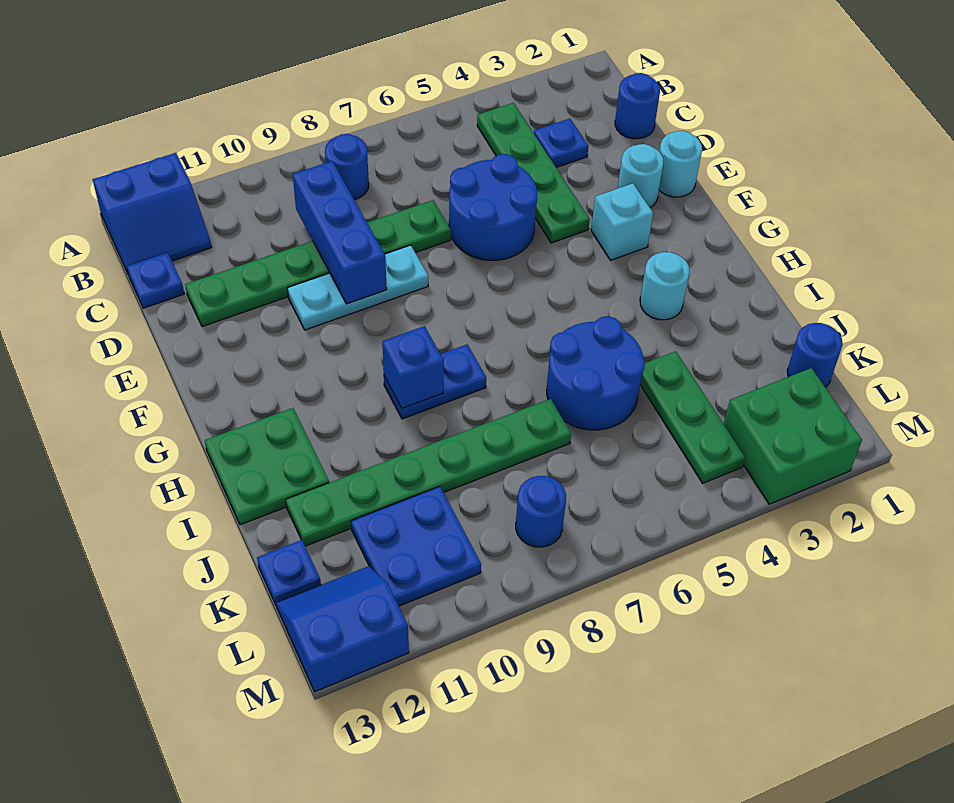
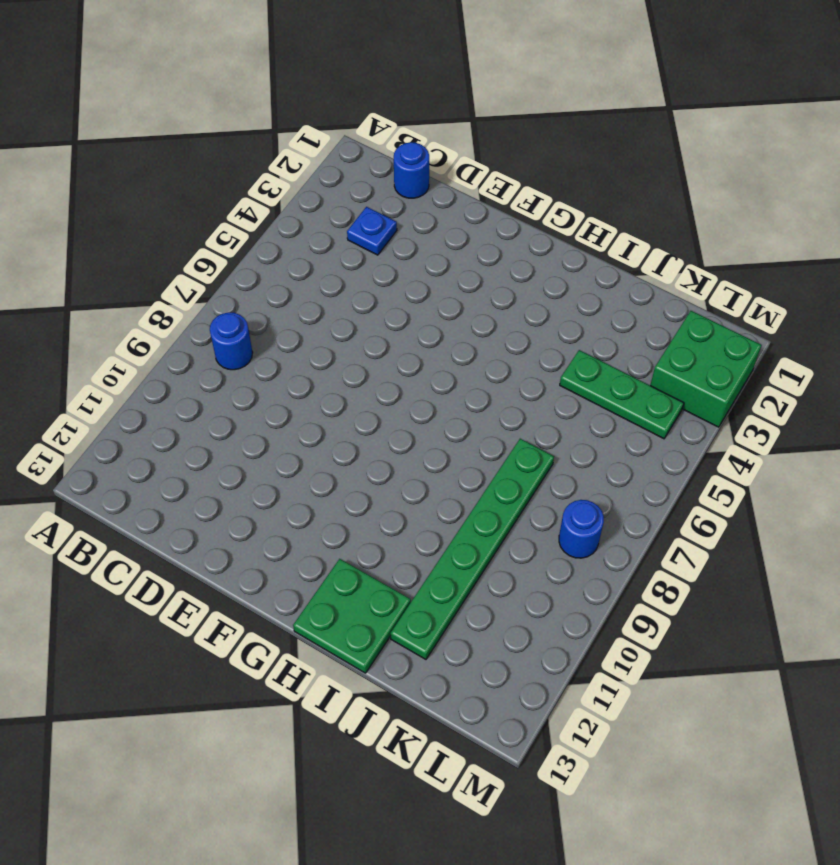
none -> blue 2x2 slope [93,153,212,275]
none -> green 1x4 plate [477,103,590,243]
none -> blue 1x1 plate [127,253,184,308]

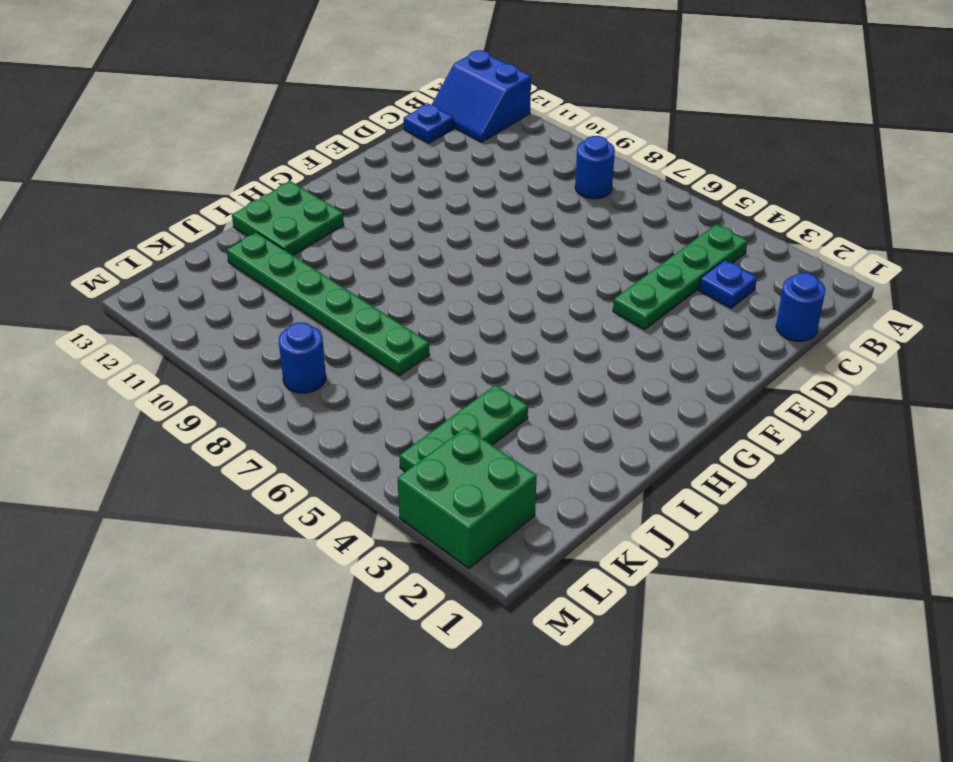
none -> blue 2x2 round brick [449,154,537,260]
none -> green 1x6 plate [185,200,451,327]
none -> cyan 1x1 round brick [659,131,702,197]

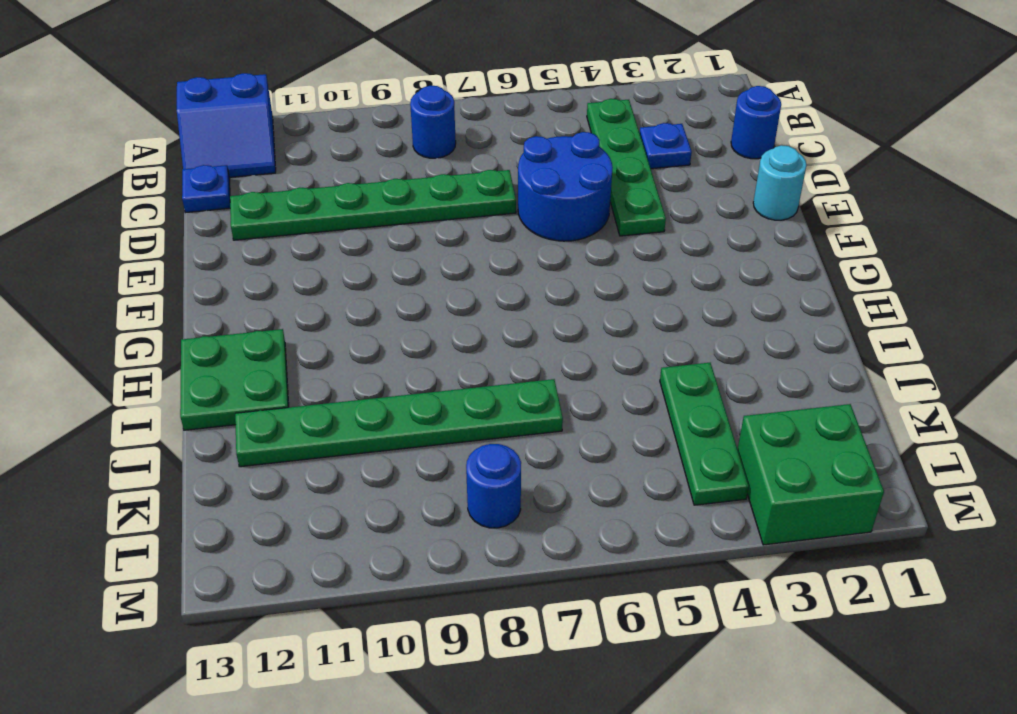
none -> cyan 1x1 round brick [617,144,663,207]
none -> cyan 1x3 plate [287,245,428,330]
none -> cyan 1x1 brick [591,183,653,260]

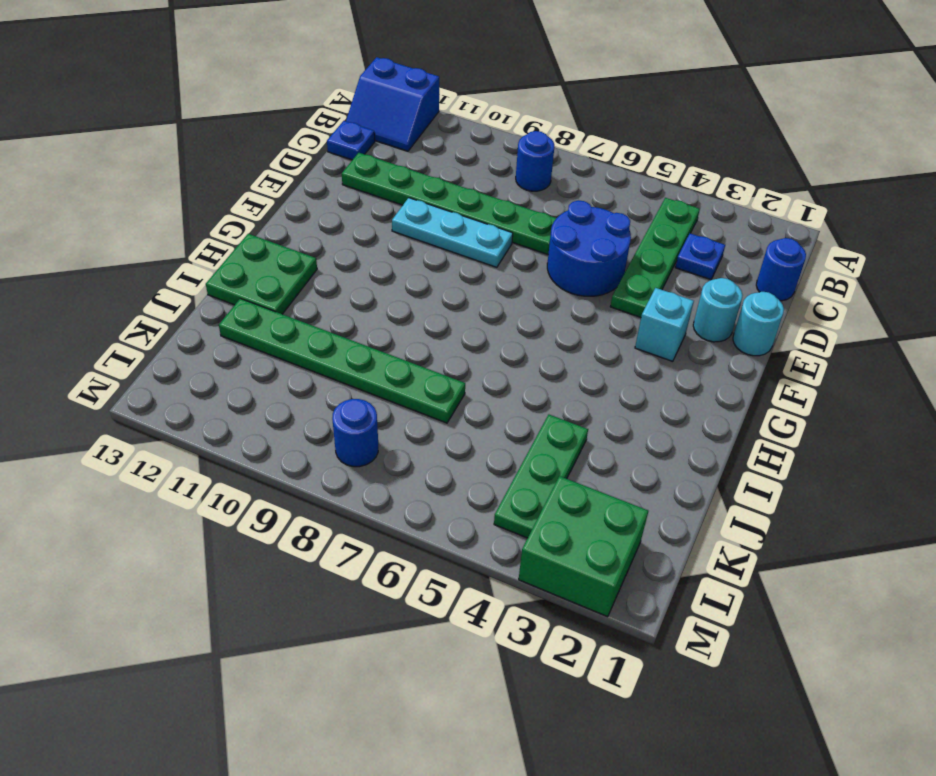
none -> cyan 1x1 round brick [640,252,689,320]
none -> blue 1x2 plate [384,344,486,419]
none -> blue 2x2 round brick [547,316,645,430]

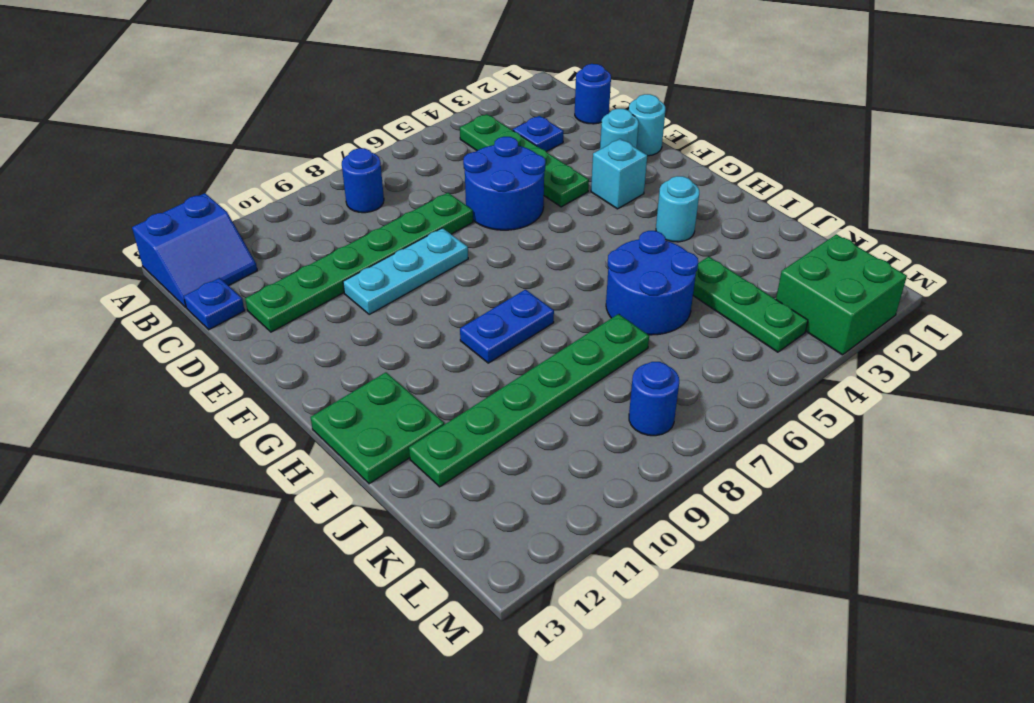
none -> blue 1x1 round brick [787,323,843,387]
none -> blue 2x2 plate [351,487,481,606]
none -> blue 1x1 plate [257,540,321,606]

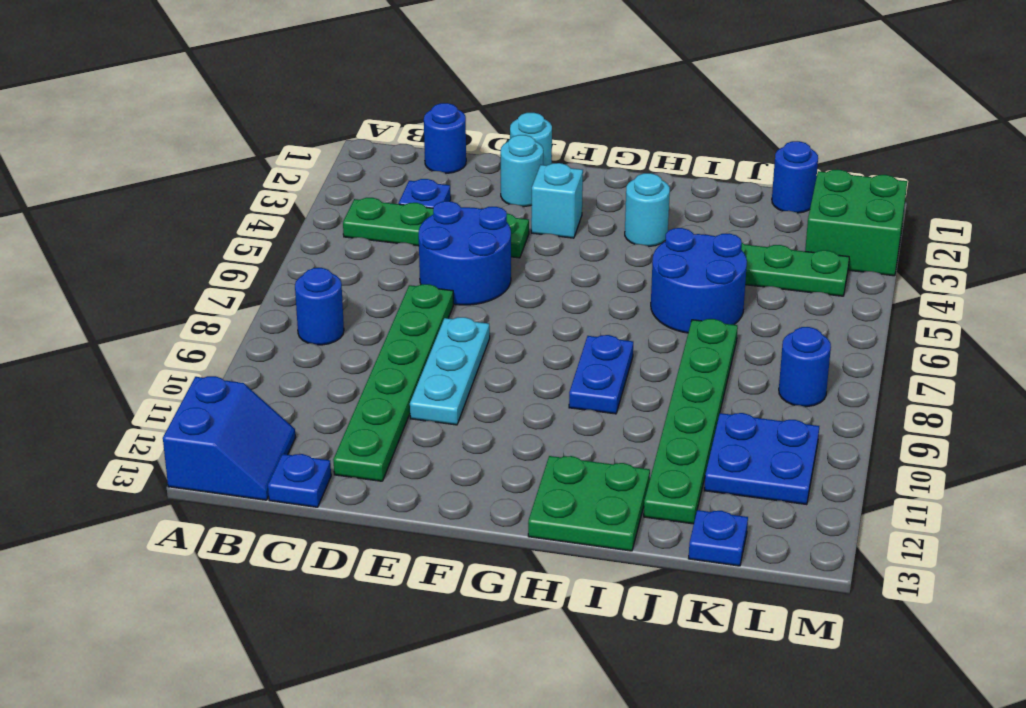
none -> blue 2x2 slope [276,566,409,692]
none -> blue 1x3 brick [293,161,387,304]
none -> blue 1x1 brick [382,326,444,408]

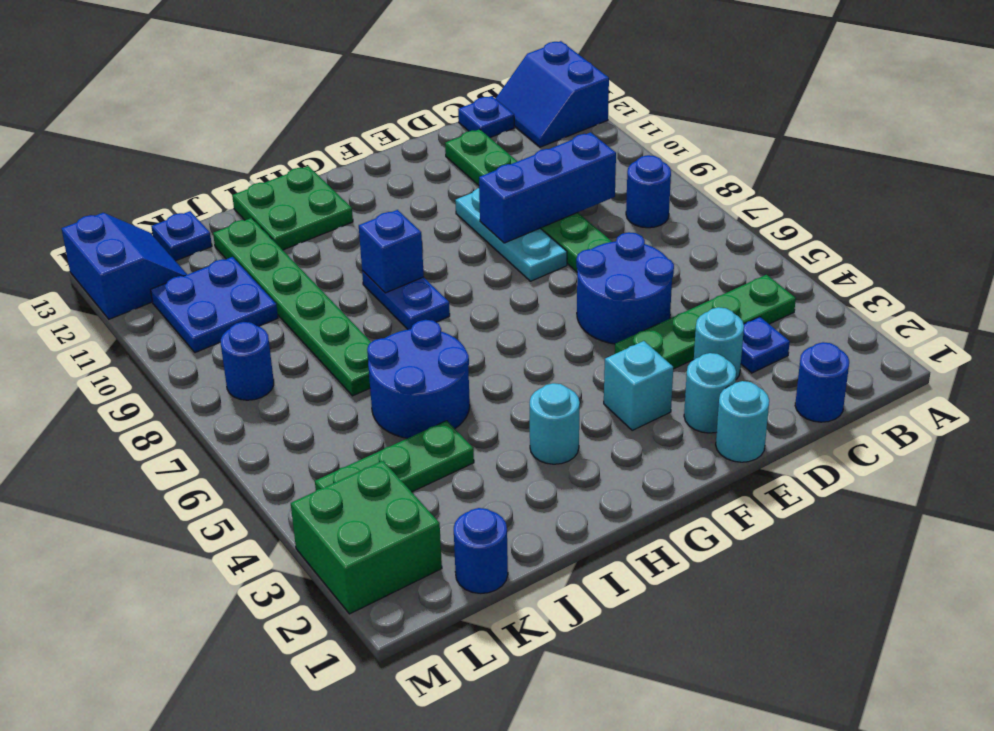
cyan 1x1 round brick [694,307,744,379] -> none

